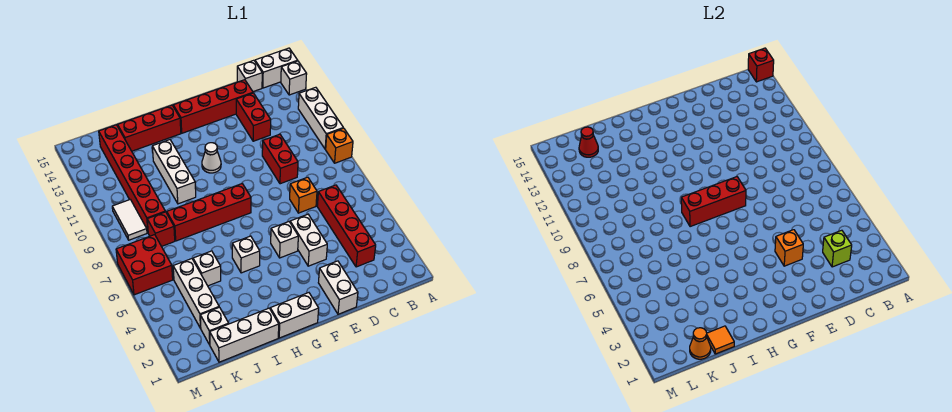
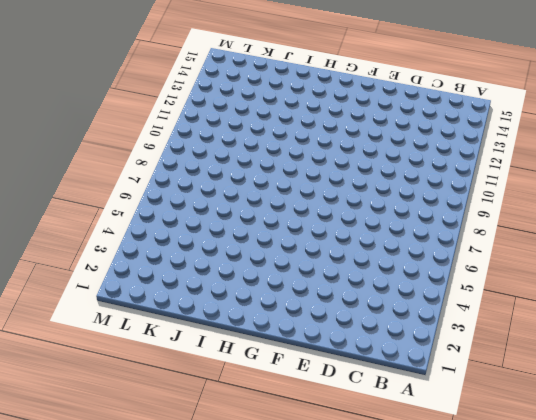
none -> orange 1x1 brick [326,128,353,163]
none -> white 1x3 brick [298,87,343,149]
none -> white 1x1 brick [281,61,307,95]
none -> white 1x2 brick [255,48,298,88]

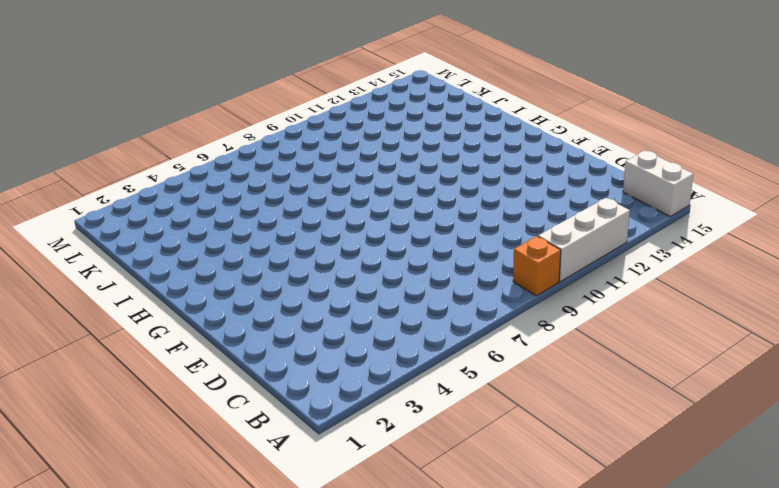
none -> white 1x1 brick [281,61,307,95]
none -> red 1x4 brick [317,185,376,267]
none -> white 1x1 brick [237,60,262,92]
none -> orange 1x1 brick [290,177,317,213]

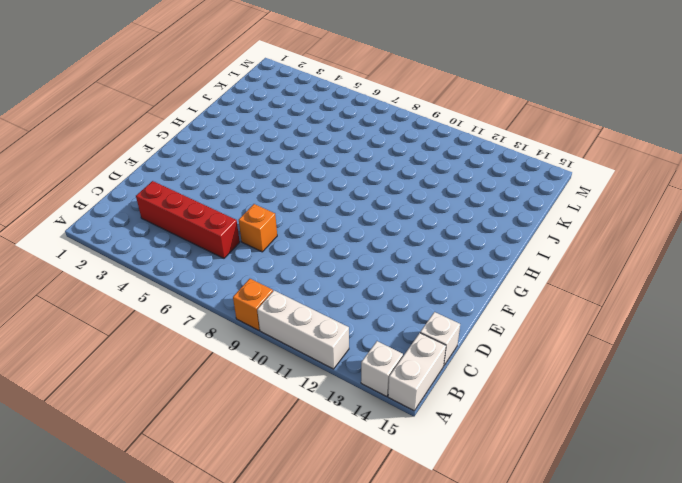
none -> red 1x2 brick [262,134,298,184]
none -> red 1x2 brick [236,93,271,141]
none -> red 1x4 brick [173,80,253,133]
none -> white 1x2 brick [318,261,358,314]

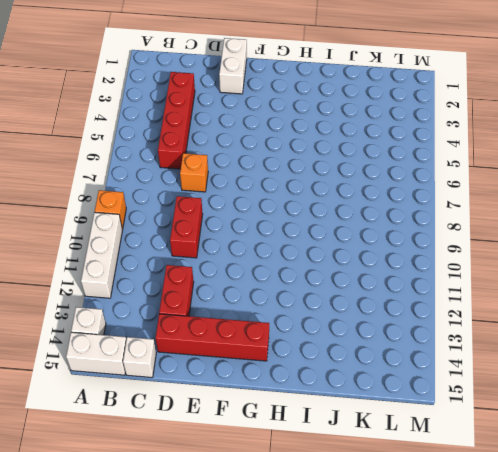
none -> white 1x2 brick [290,214,327,266]
none -> white 1x1 brick [271,222,298,258]
none -> white 1x2 brick [270,293,319,338]
none -> red 1x4 brick [167,184,251,241]

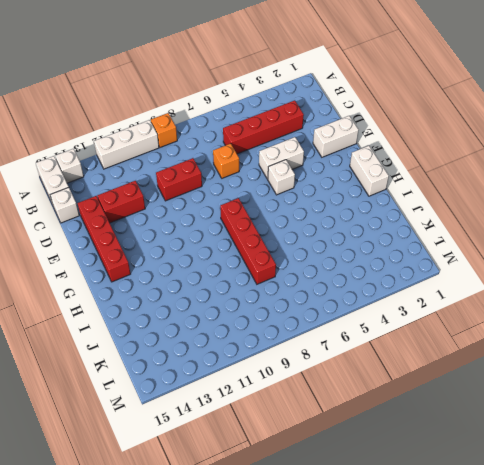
none -> white 1x1 cone [202,143,221,173]
none -> white 1x1 brick [232,236,260,273]
none -> red 1x3 brick [118,105,181,151]
none -> white 1x3 brick [210,308,279,362]

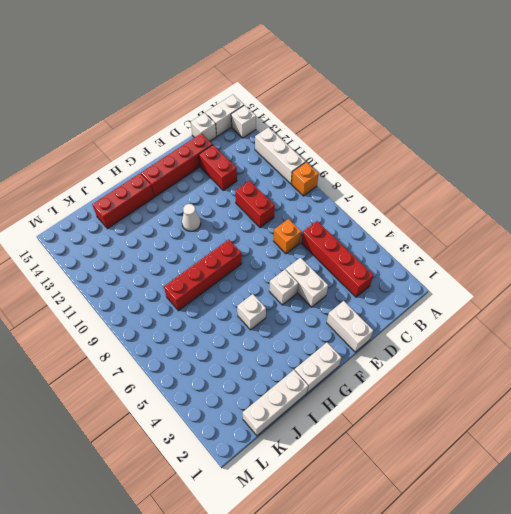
none -> white 1x3 brick [152,140,196,204]
none -> white 1x1 brick [193,251,221,286]
none -> white 1x1 brick [200,307,229,345]
none -> white 1x3 brick [173,259,219,328]

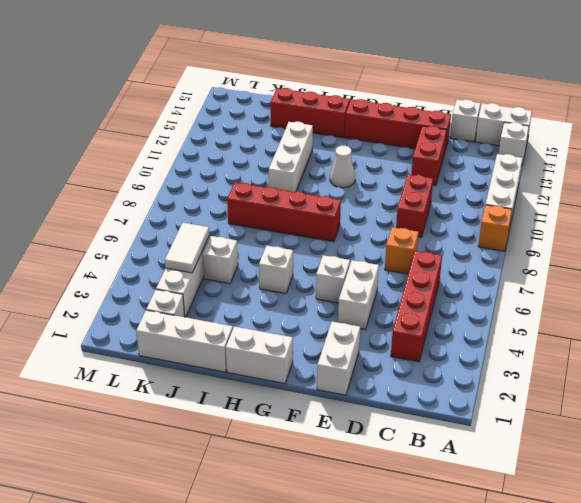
white 1x2 tile [165,223,209,273] -> white 1x2 tile moved to [112,200,147,240]
none -> red 1x1 brick [147,212,175,246]
none -> red 1x6 brick [99,125,165,232]
none -> red 2x2 brick [116,235,173,295]
none -> red 1x1 brick [748,48,774,82]

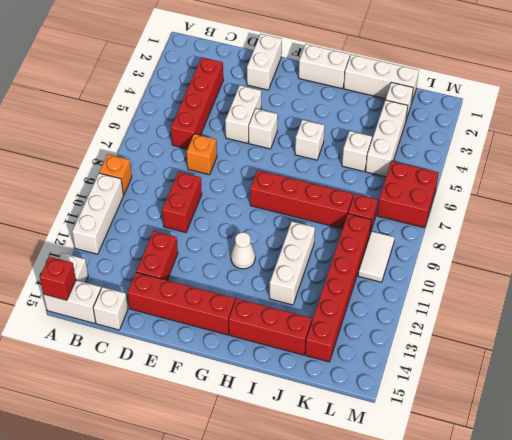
none -> lime 1x1 brick [823,230,852,267]
none -> orange 1x1 brick [775,230,803,266]
none -> red 1x3 brick [681,177,746,227]
none -> orange 1x1 tile [707,326,734,354]

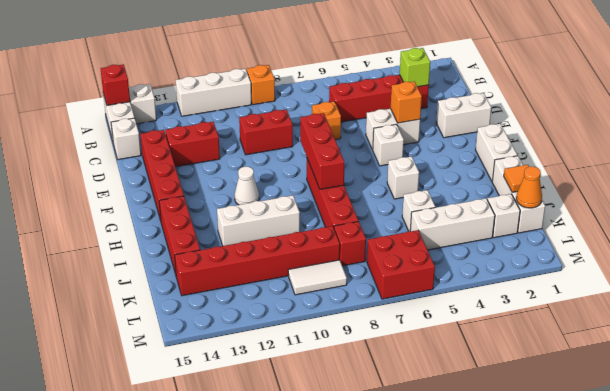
none -> red 1x1 cone [579,127,598,157]

